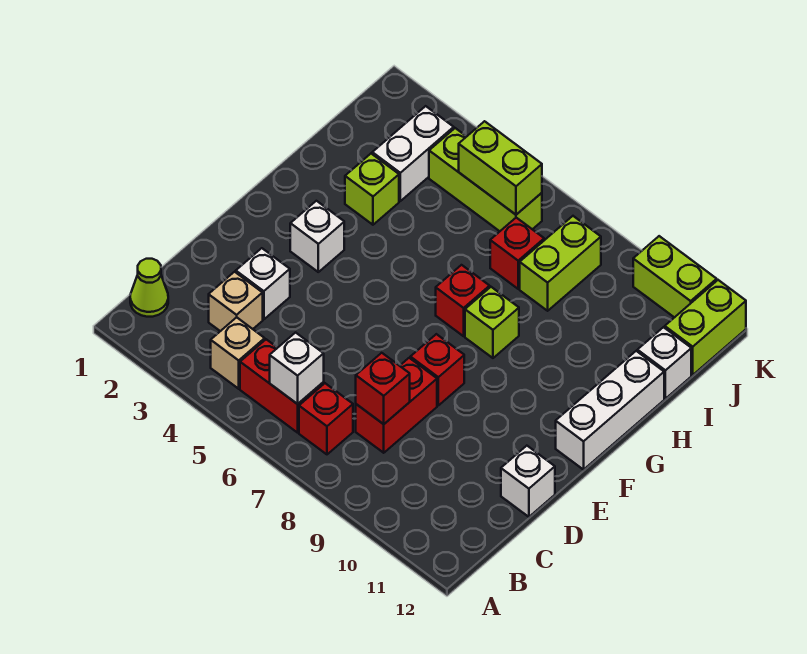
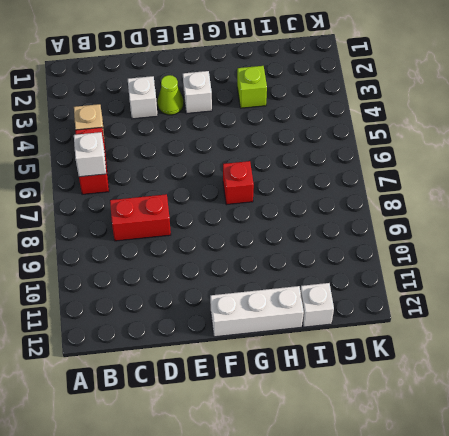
lime 1x1 cone [158,75,184,115] -> lime 1x1 cone moved to [130,259,168,317]
none -> red 1x1 brick [299,383,353,454]
none -> tan 1x1 brick [209,272,263,331]
none -> white 1x1 brick [501,446,555,517]

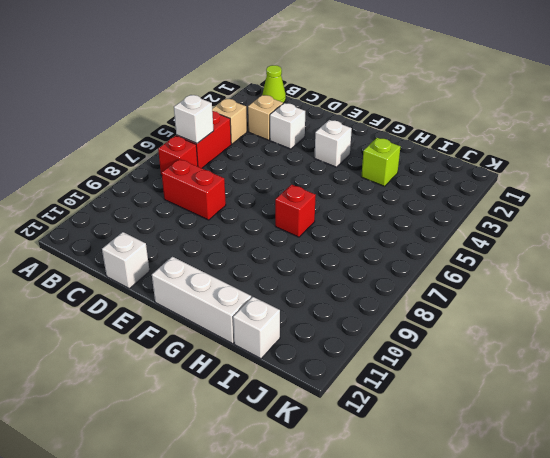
none -> red 1x1 brick [410,334,464,405]
none -> lime 1x1 brick [465,287,519,358]
none -> white 1x2 brick [372,106,454,201]

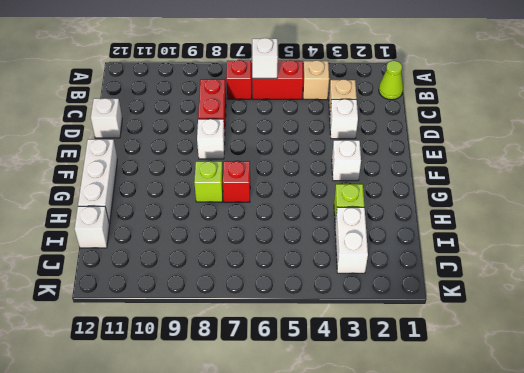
white 1x1 brick [197,119,225,159] -> red 1x1 brick [410,334,464,405]
none -> red 1x1 brick [490,218,544,289]
none -> lime 1x2 brick [520,216,601,311]
none -> lime 1x3 brick [429,128,542,231]

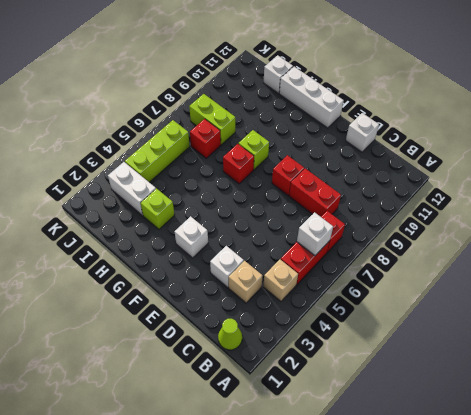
none -> lime 1x2 brick [665,280,746,375]
none -> lime 1x2 brick [633,236,717,318]
none -> red 1x1 brick [356,353,410,424]

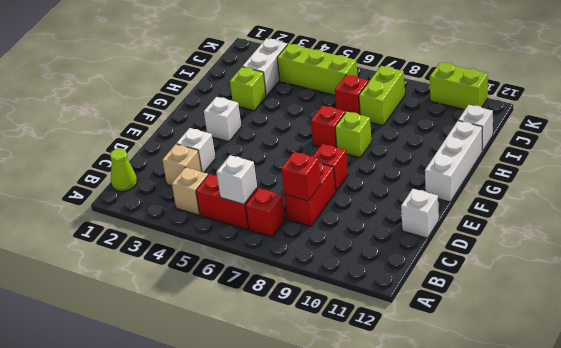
none -> lime 1x2 brick [665,280,746,375]
none -> lime 1x2 brick [459,121,542,215]

